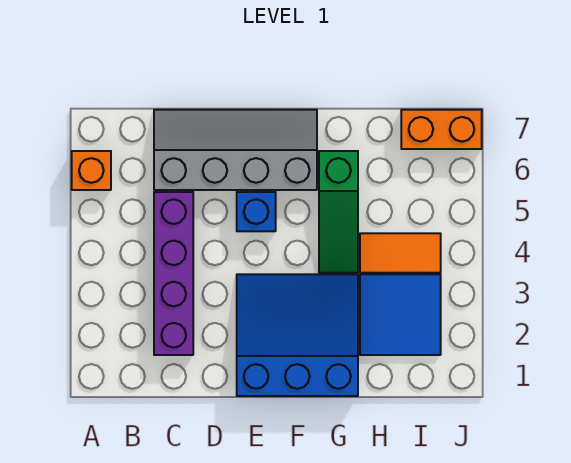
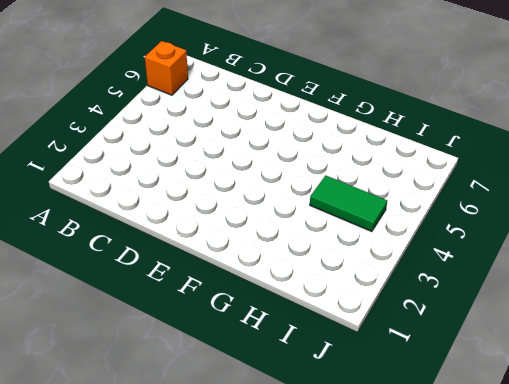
green 1x2 tile [310,176,387,232] -> orange 1x2 tile [360,233,441,273]
none -> purple 1x4 brick [154,192,193,355]
none -> grey 2x4 slope [154,110,317,190]

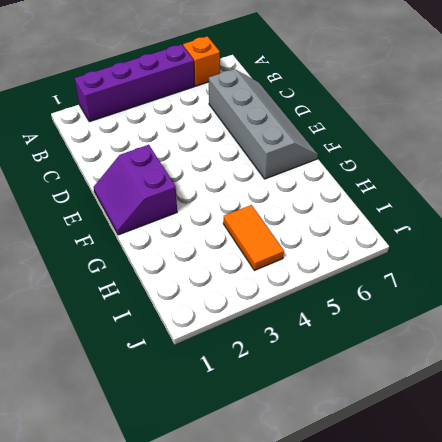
purple 1x4 brick [75,44,195,122] -> purple 1x4 brick moved to [154,192,193,355]
purple 2x2 slope [94,145,177,235] -> blue 3x3 slope [237,274,358,396]
none -> blue 1x1 brick [237,192,276,231]
none -> green 1x3 slope [319,151,358,273]

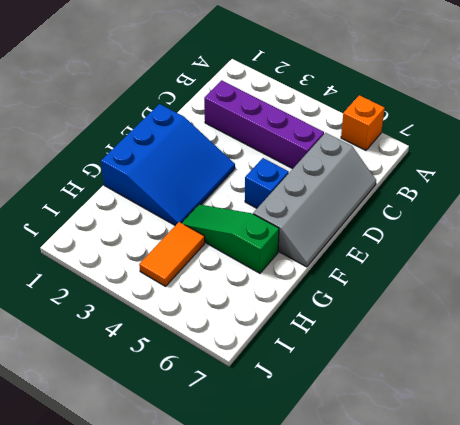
none -> blue 2x2 tile [360,274,441,355]
none -> orange 1x2 brick [401,110,482,149]

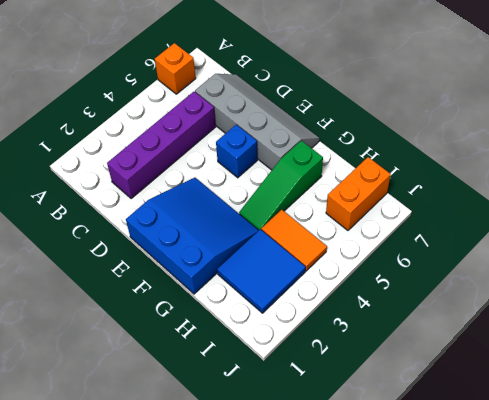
orange 1x2 brick [326,157,391,230] -> orange 1x2 brick turned to [401,110,482,149]

